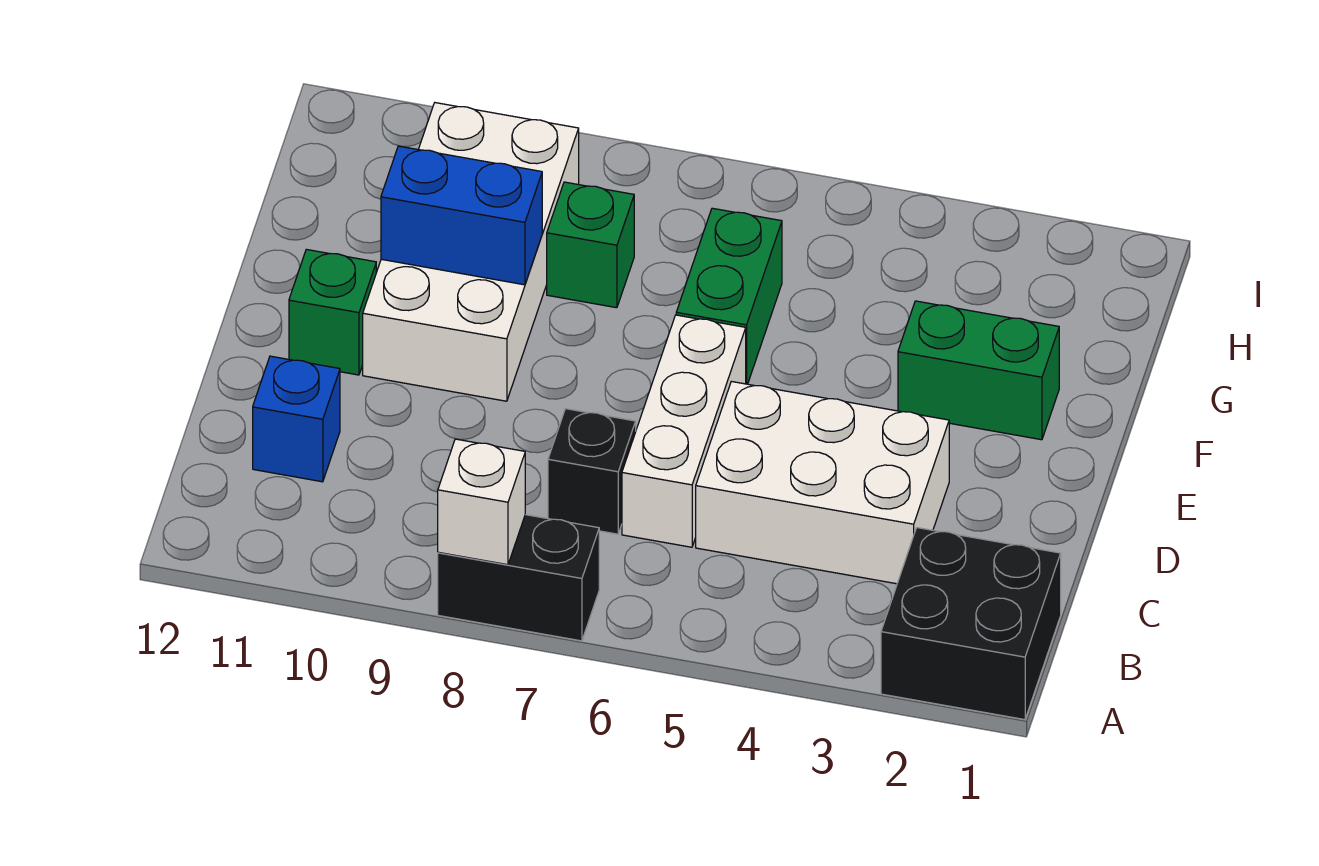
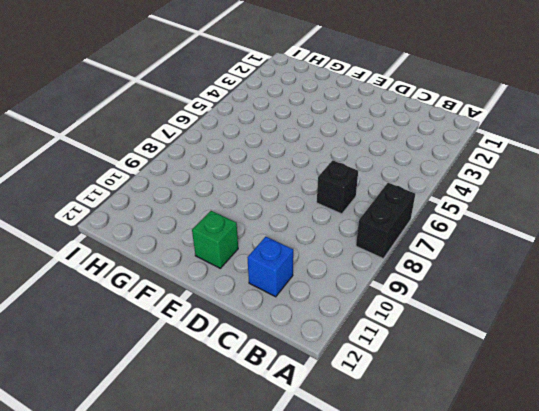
none -> black 2x2 brick [881,528,1061,720]
none -> white 2x3 brick [696,381,949,584]
none -> white 1x3 brick [622,315,746,547]

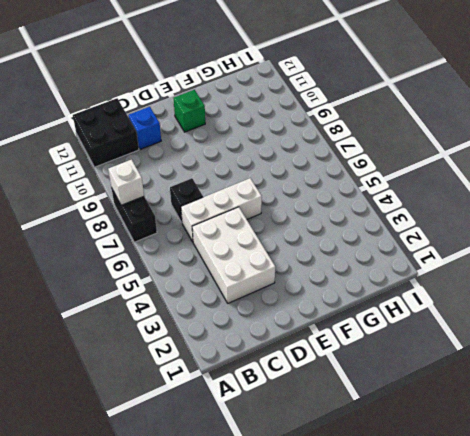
black 2x2 brick [73,98,139,167] -> black 2x2 brick moved to [881,528,1061,720]
none -> white 2x4 brick [363,103,579,401]
none -> green 1x2 brick [898,301,1059,440]
none -> green 1x2 brick [676,208,782,384]

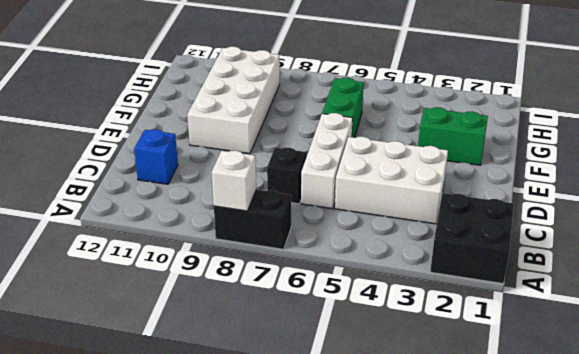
none -> green 1x1 brick [289,249,376,375]
none -> green 1x1 brick [547,182,634,308]
none -> blue 1x2 brick [381,146,542,285]

